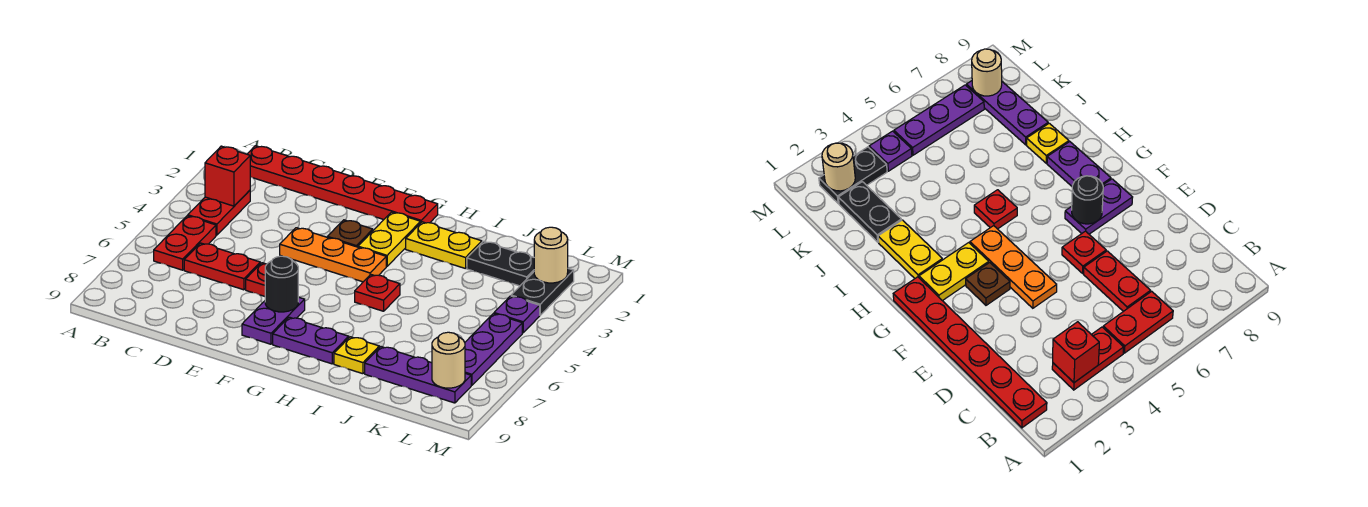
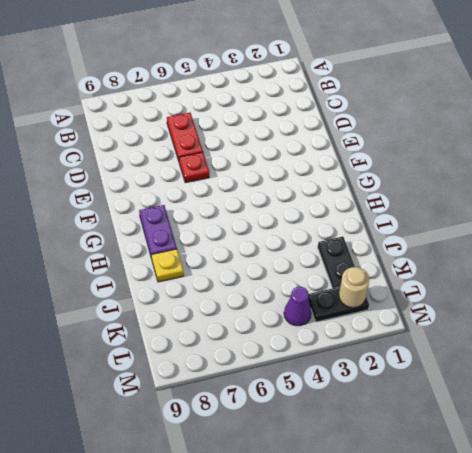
purple 1x1 cone [284,287,311,326] -> purple 1x1 plate [494,296,540,333]
none -> red 1x6 plate [247,146,438,223]
none -> red 1x2 plate [188,190,250,235]
none -> red 1x2 plate [154,216,216,270]

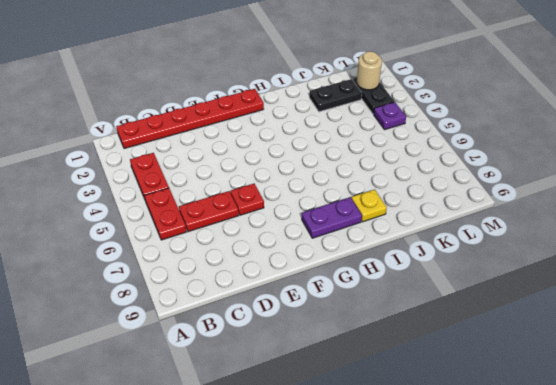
none -> orange 1x3 plate [280,228,386,282]
none -> brown 1x1 plate [327,220,373,247]
none -> purple 1x2 plate [242,297,305,344]

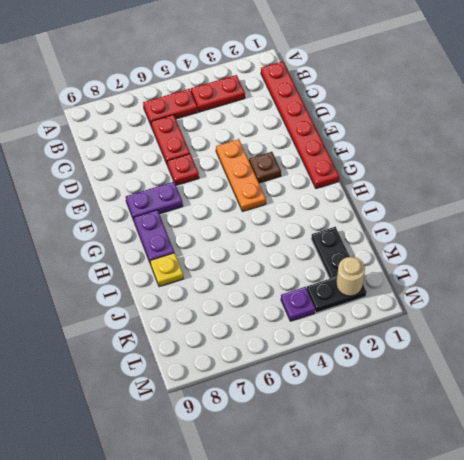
none -> yellow 1x2 plate [358,212,421,266]
none -> yellow 1x2 plate [406,222,482,269]
none -> red 1x1 plate [355,275,400,311]

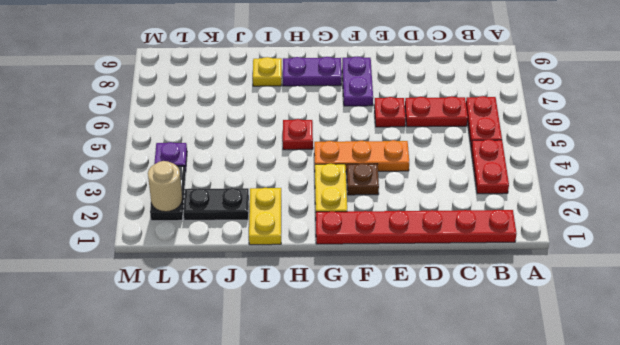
yellow 1x2 plate [249,188,281,245] -> yellow 1x2 plate turned to [406,222,482,269]
none -> purple 1x3 plate [365,347,471,403]
none -> purple 1x3 plate [465,314,522,385]
none -> red 1x1 brick [205,146,250,206]

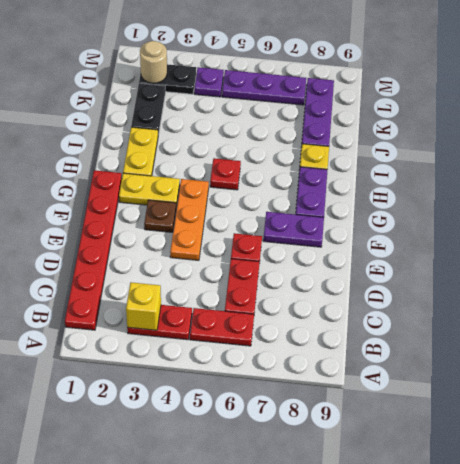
yellow 1x1 brick [126,282,161,330] -> red 1x1 brick [205,146,250,206]
none -> black 1x1 round brick [265,256,298,312]
none -> tan 1x1 round brick [432,332,465,388]

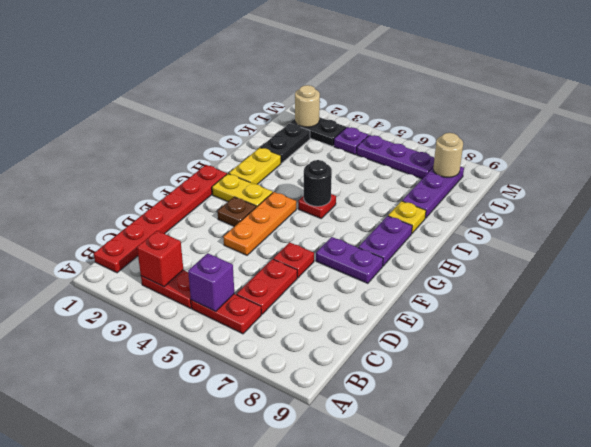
purple 1x1 brick [188,253,234,311] -> none
black 1x1 round brick [304,160,332,206] -> black 1x1 round brick moved to [265,256,298,312]

